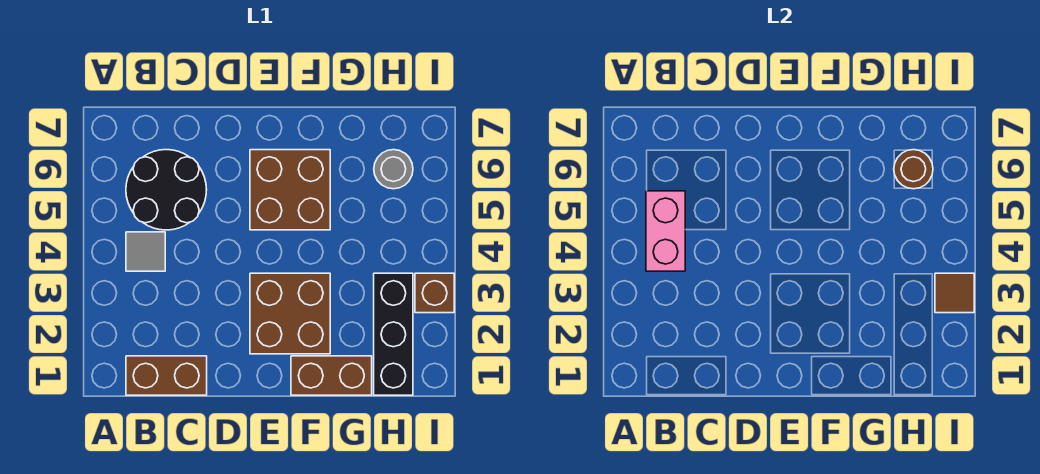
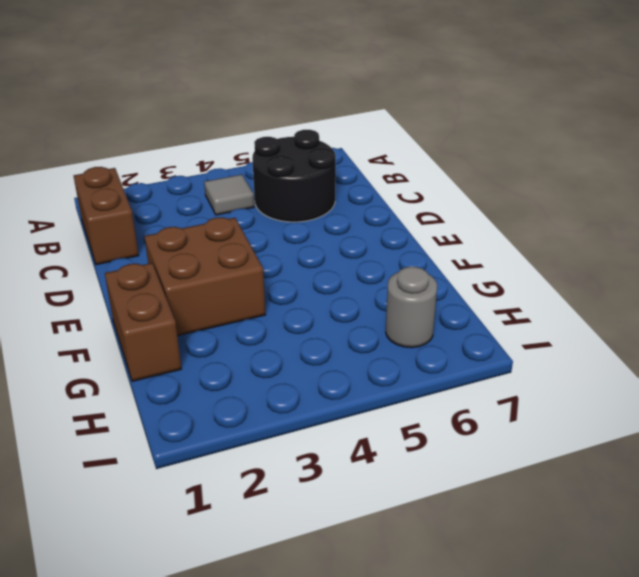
none -> brown 2x2 brick [250,150,330,230]
none -> black 1x3 brick [374,273,413,395]
none -> brown 1x1 brick [415,273,454,313]

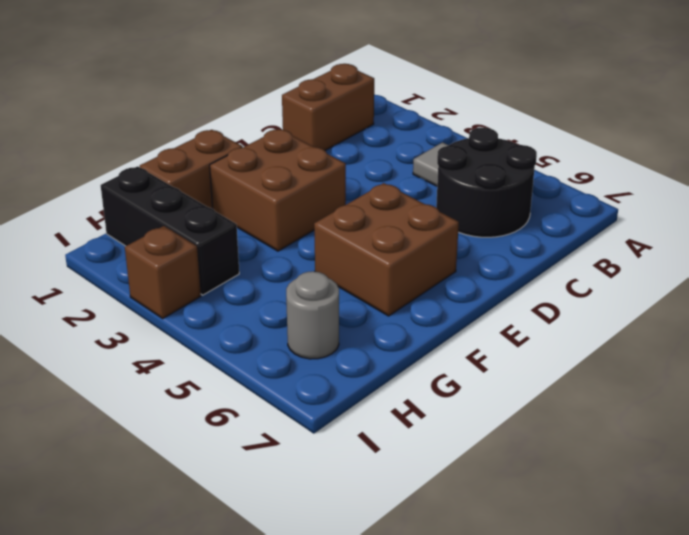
none -> pink 1x2 brick [646,191,685,271]
none -> brown 1x1 round brick [894,150,933,189]
none -> brown 1x1 tile [935,273,974,313]

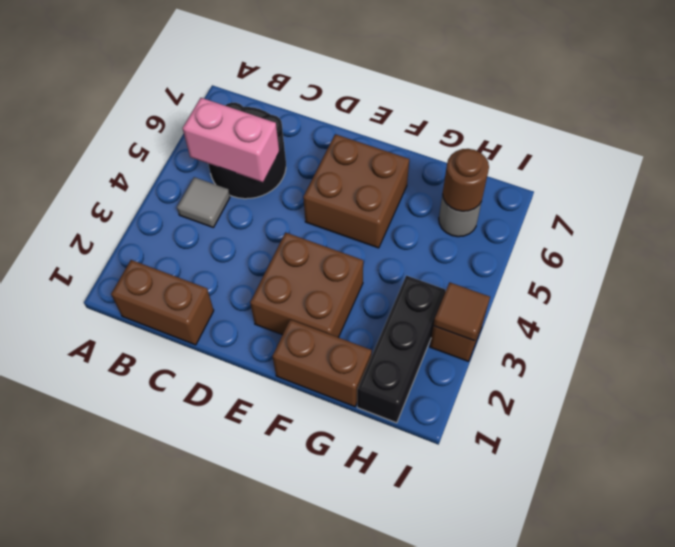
pink 1x2 brick [183,98,279,182] -> pink 1x2 brick turned to [646,191,685,271]

